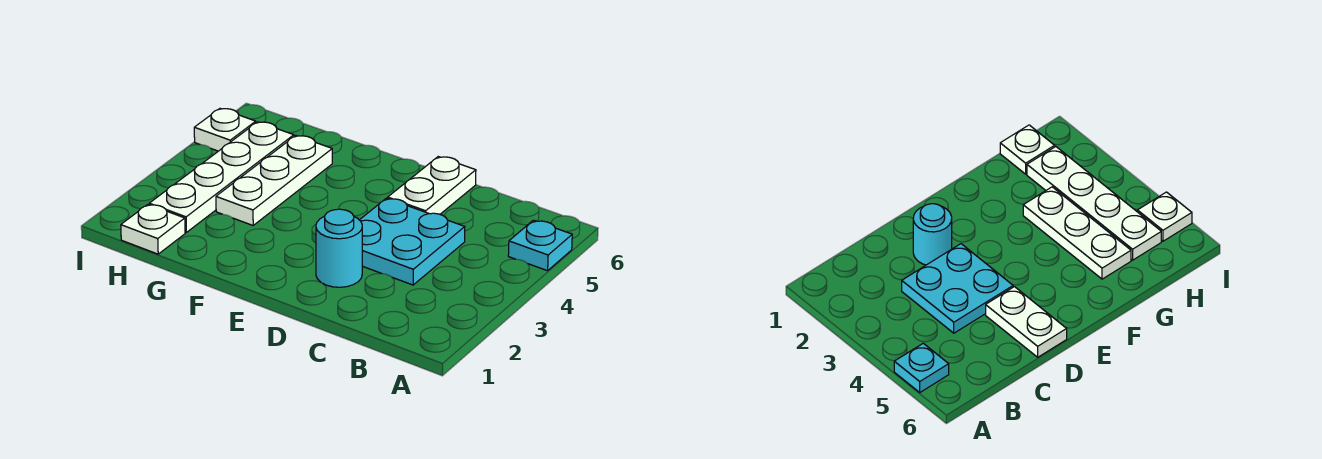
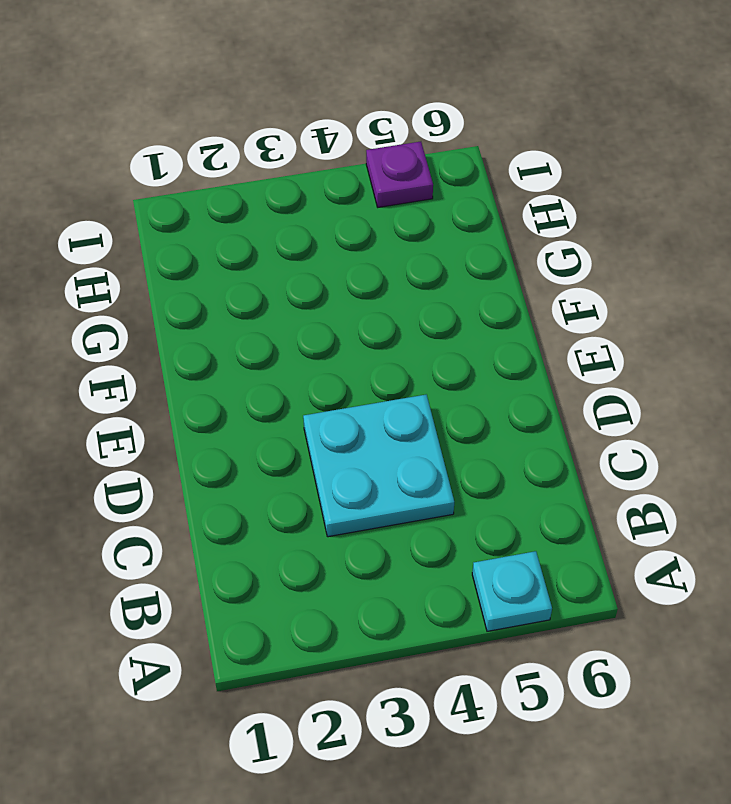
purple 1x1 plate [366,142,433,207] -> white 1x1 plate [194,109,256,151]
none -> cyan 1x1 round brick [316,209,362,287]
none -> white 1x2 plate [388,157,476,214]

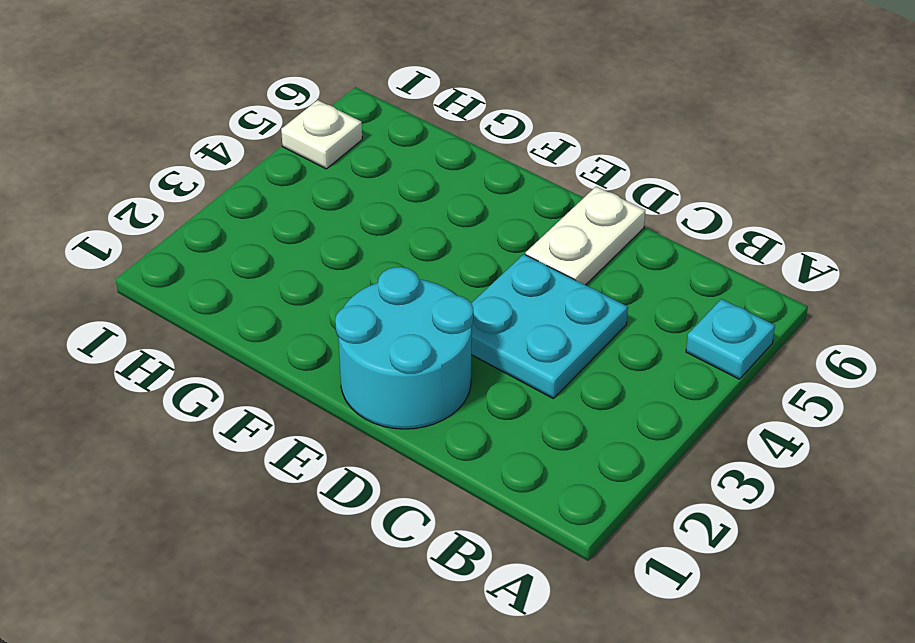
cyan 2x2 round brick [335,267,473,429] -> cyan 1x1 round brick [316,209,362,287]
none -> white 1x3 plate [216,136,332,225]
none -> white 1x1 plate [121,204,185,254]

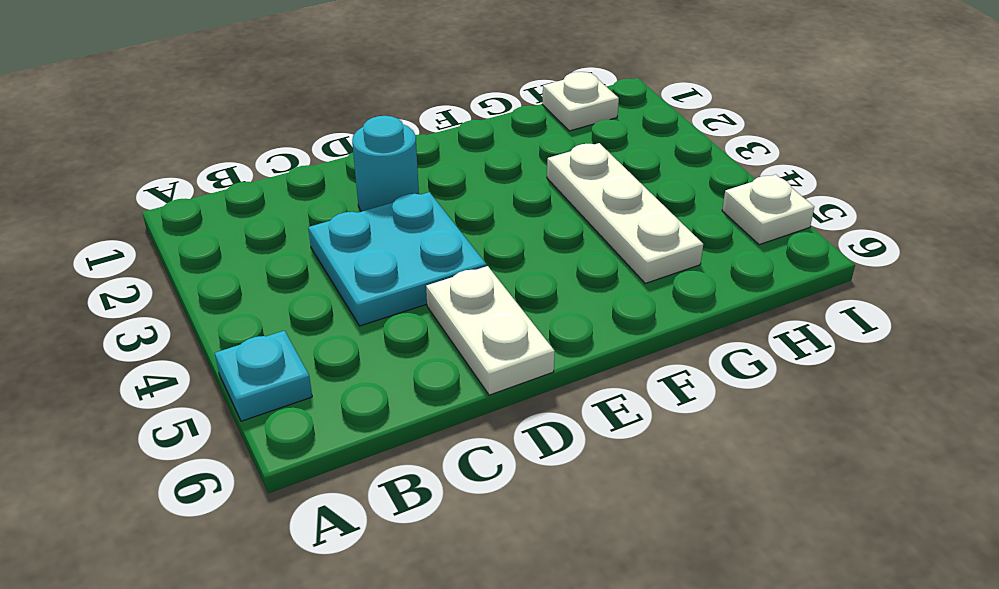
none -> white 1x4 plate [149,122,294,232]

